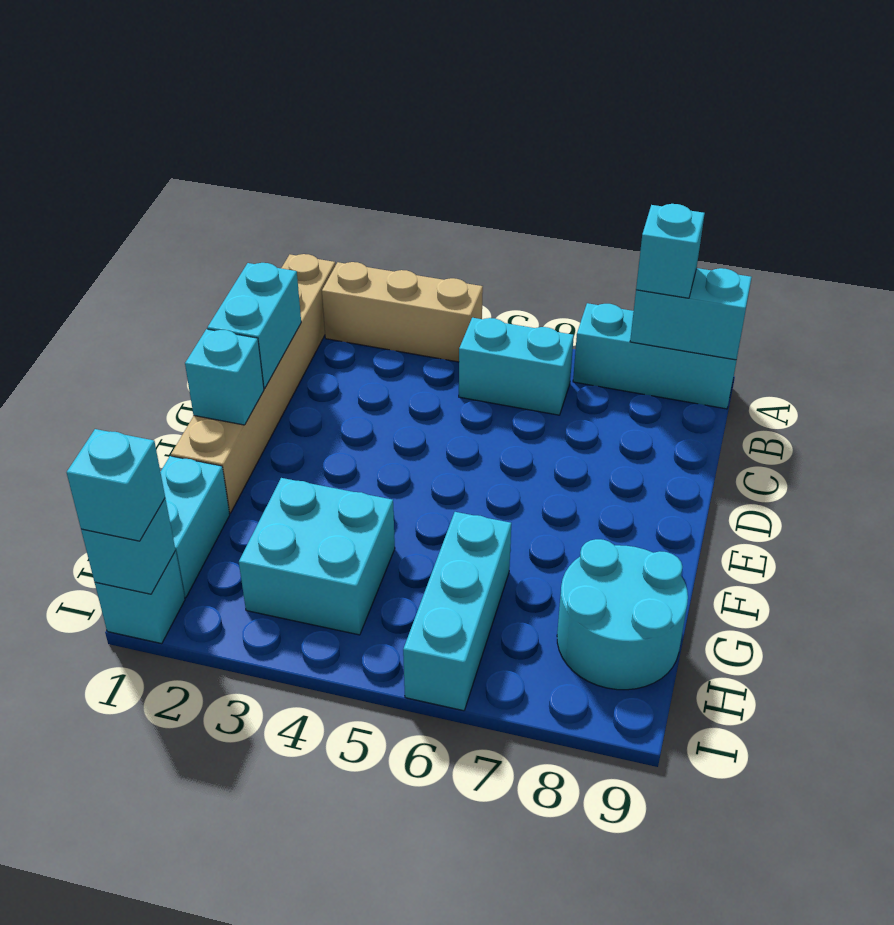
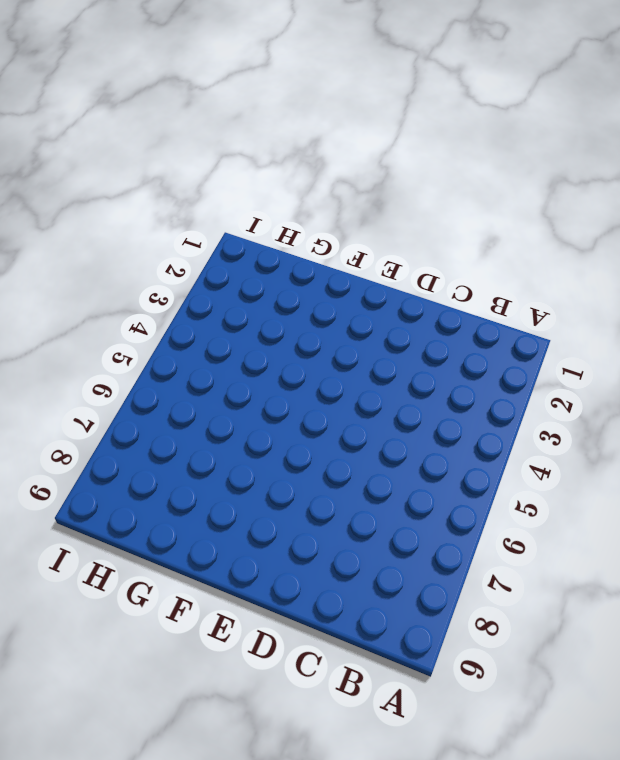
none -> tan 1x6 brick [171,254,335,513]
none -> tan 1x3 brick [322,262,483,362]
none -> cyan 1x3 brick [573,303,741,409]

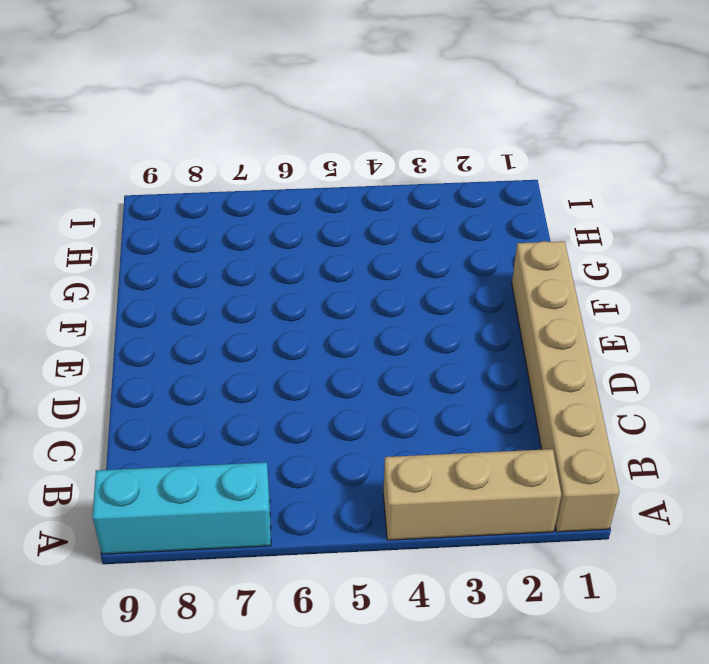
none -> cyan 1x2 brick [459,318,574,415]
none -> cyan 1x2 brick [160,456,230,598]
none -> cyan 2x2 brick [239,478,395,635]

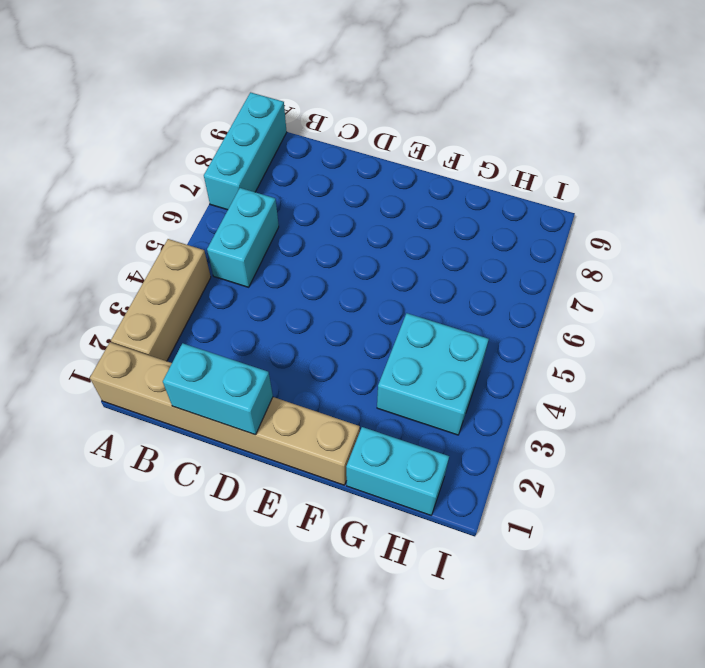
none -> cyan 1x3 brick [403,512,511,711]
none -> cyan 2x2 round brick [557,539,688,690]
none -> cyan 1x1 brick [95,551,185,644]

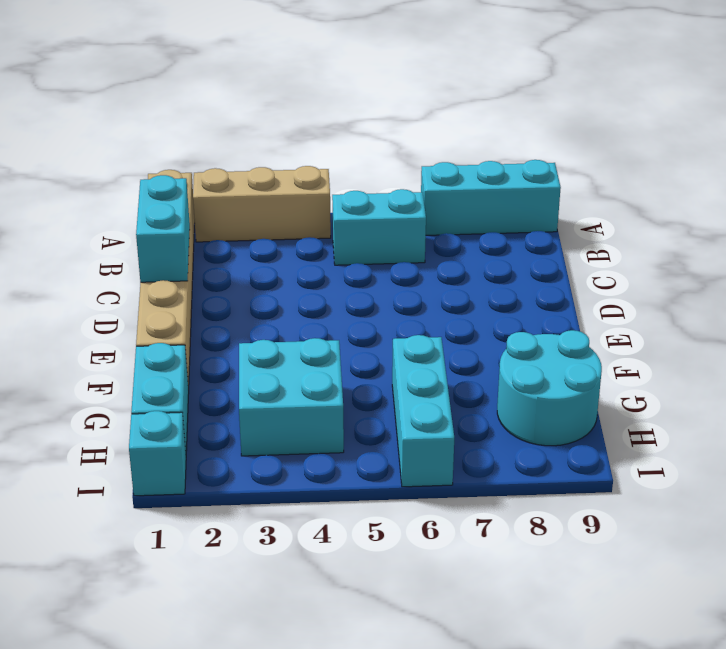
none -> cyan 1x2 brick [630,268,752,360]
none -> cyan 1x1 brick [185,329,264,425]
none -> cyan 1x1 brick [81,498,175,594]

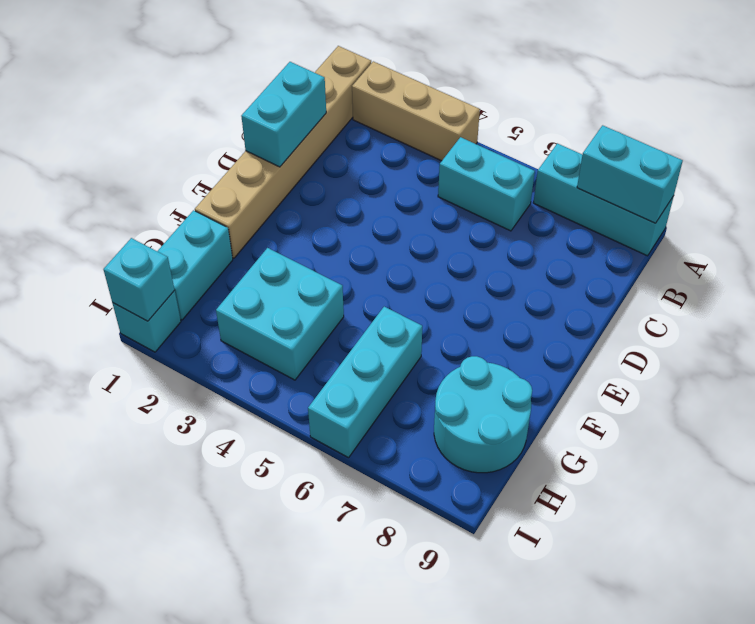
none -> cyan 1x1 brick [185,329,264,425]
none -> cyan 1x1 brick [636,204,705,298]
none -> cyan 1x1 brick [67,429,165,541]

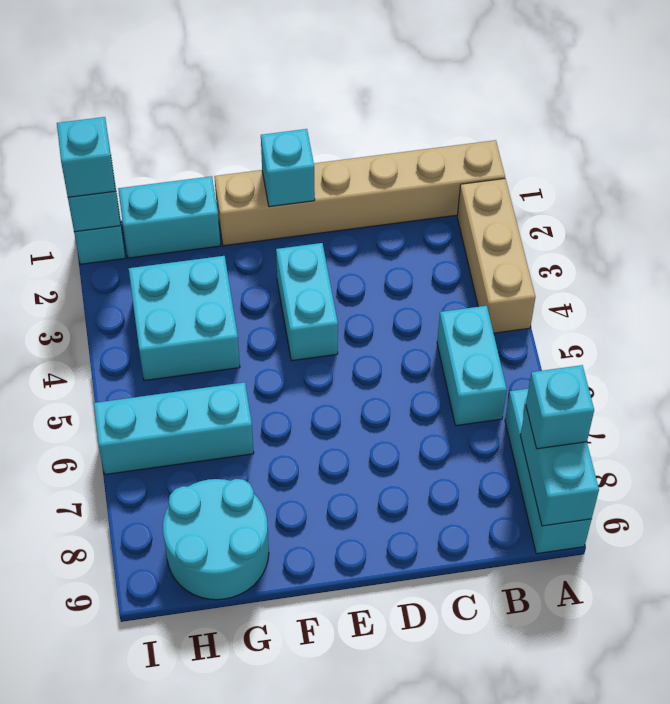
cyan 1x2 brick [276,243,338,361] -> cyan 1x2 brick turned to [207,263,301,388]

